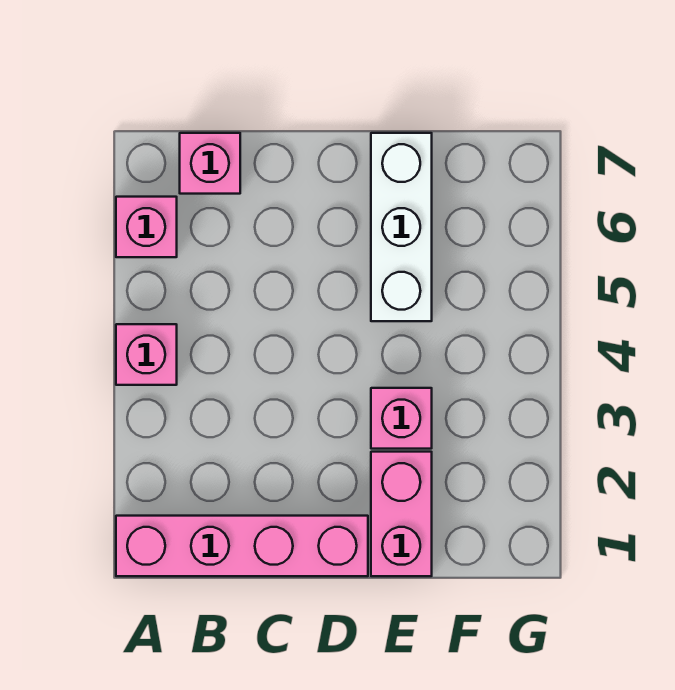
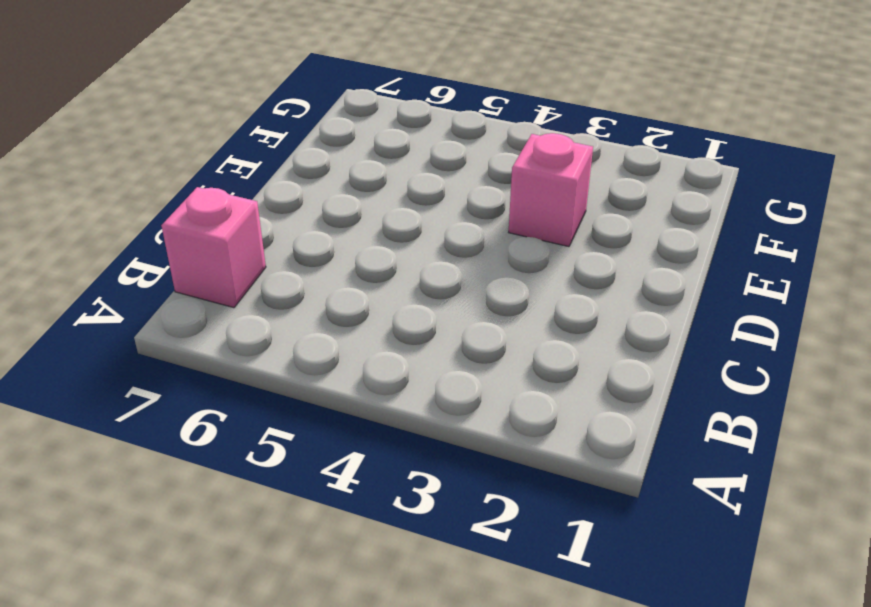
none -> pink 1x4 brick [116,516,368,576]
none -> pink 1x1 brick [116,324,177,385]

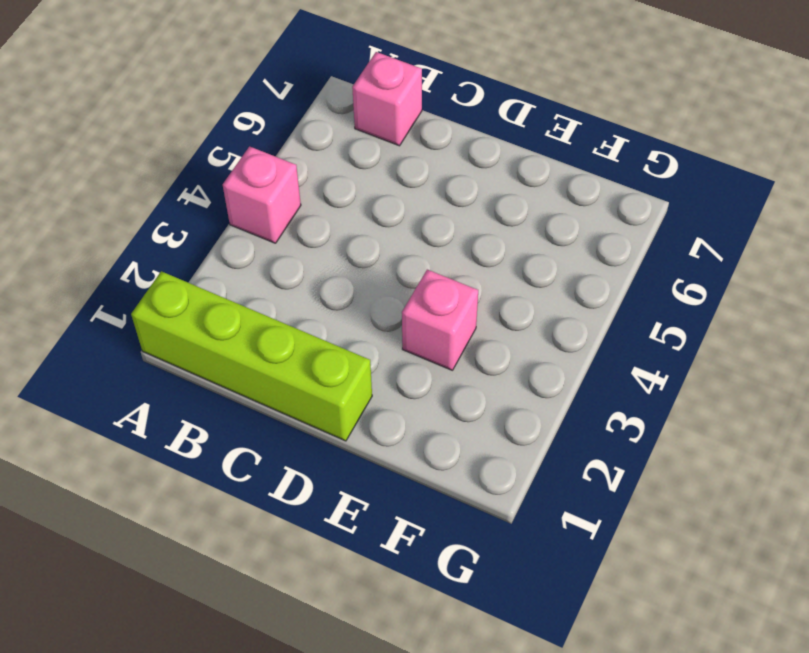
lime 1x4 brick [131,271,372,441] -> pink 1x4 brick [116,516,368,576]
none -> pink 1x1 brick [116,197,177,257]
none -> pink 1x2 brick [371,452,432,576]

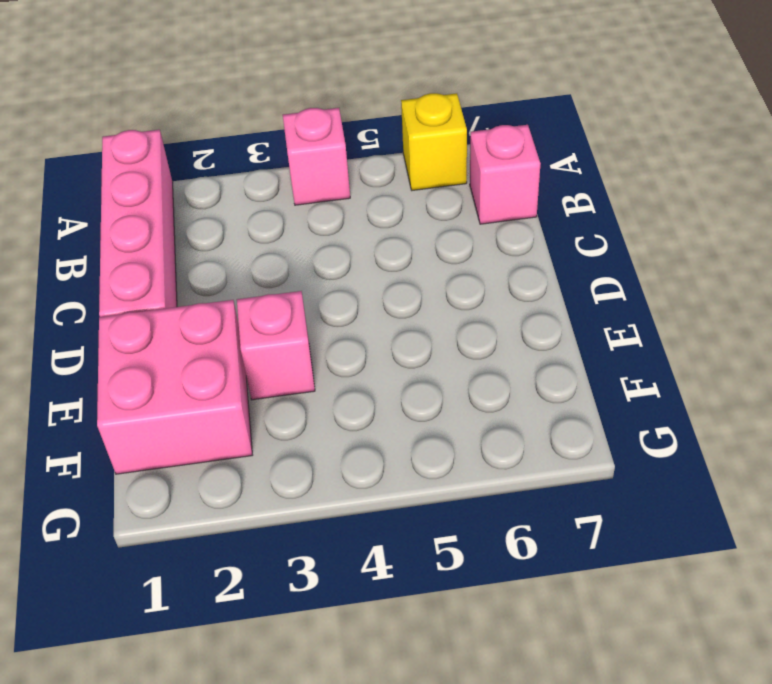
yellow 1x1 brick [401,93,467,190] -> pink 1x1 brick [116,197,177,257]
pink 2x2 brick [97,300,252,474] -> pink 1x2 brick [371,452,432,576]
none -> white 1x3 brick [371,133,432,321]

